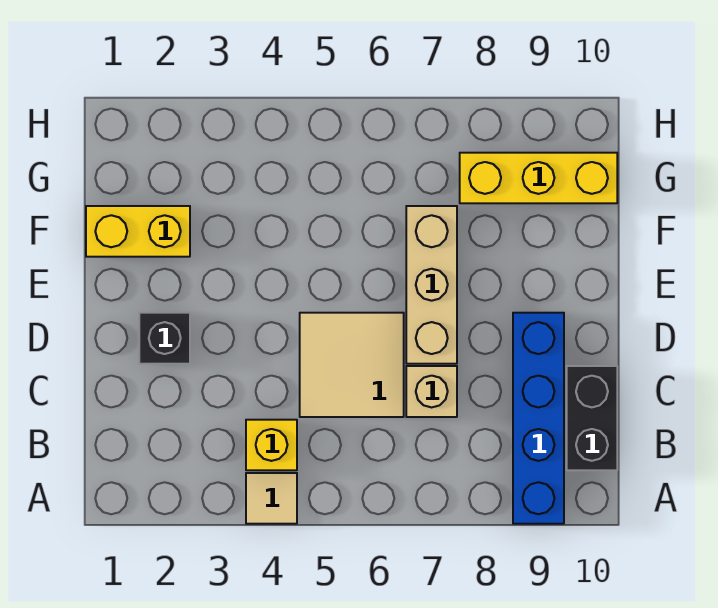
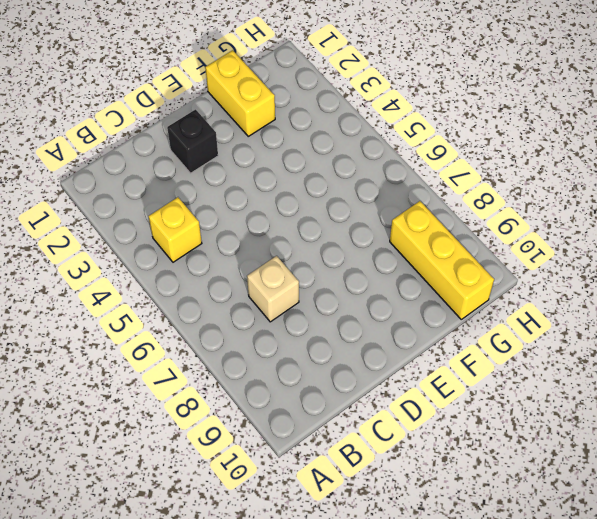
none -> tan 1x1 tile [246,473,297,524]
none -> blue 1x4 brick [513,313,564,524]

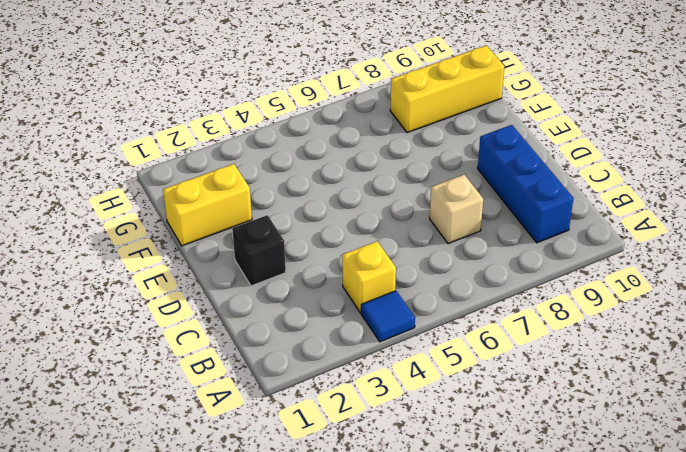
blue 1x1 tile [361,291,415,342] -> tan 1x1 tile [246,473,297,524]
blue 1x3 brick [478,125,573,243] -> blue 1x4 brick [513,313,564,524]
none -> black 1x2 brick [567,366,617,470]
none -> tan 2x2 tile [300,313,404,417]

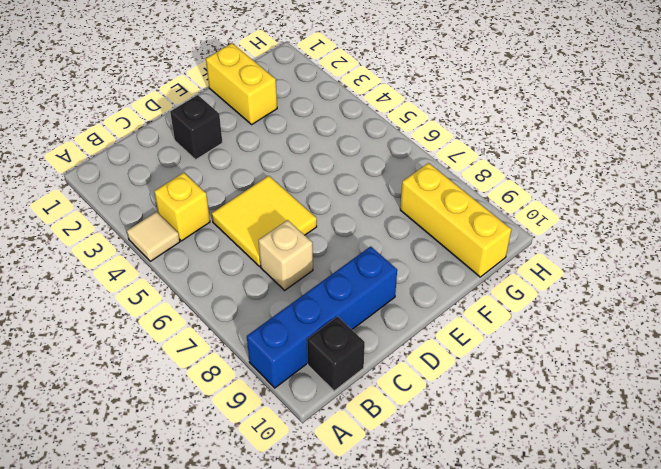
black 1x1 brick [307,317,365,391] -> black 1x2 brick [567,366,617,470]
yellow 2x2 tile [212,176,317,266] -> tan 2x2 tile [300,313,404,417]
none -> tan 1x3 brick [406,206,457,364]

